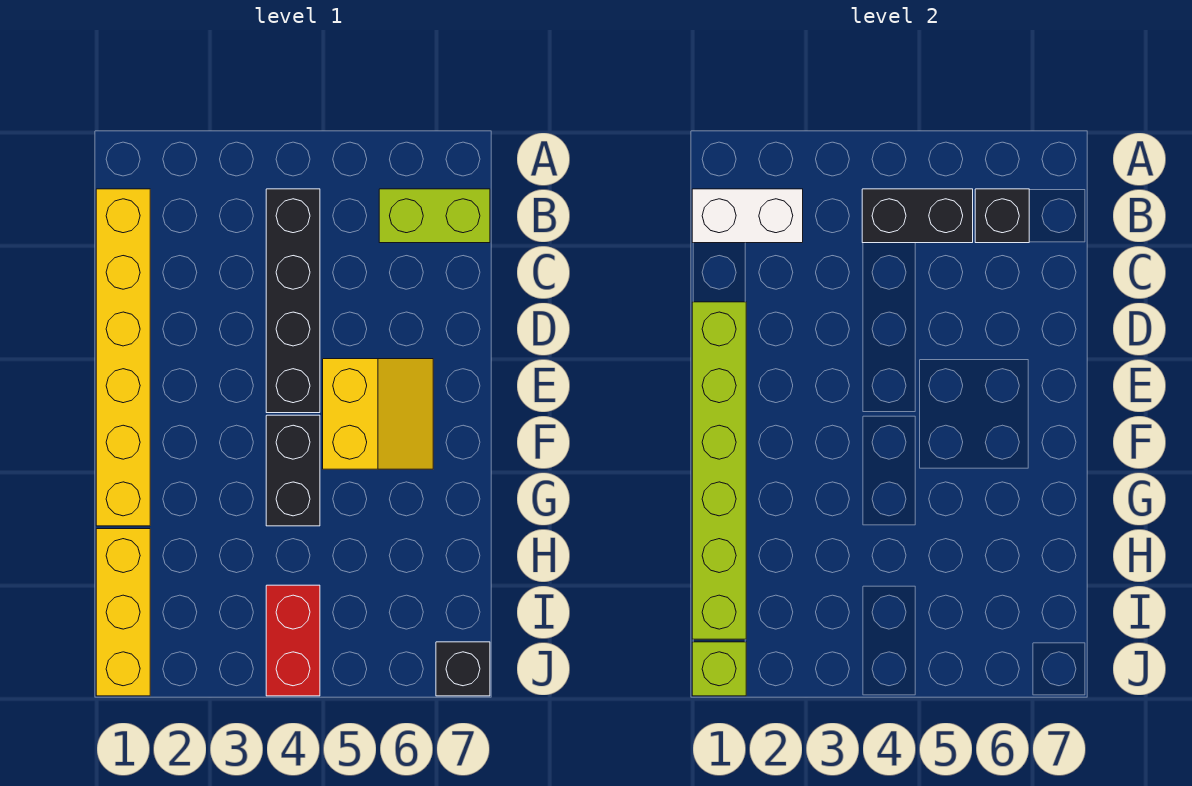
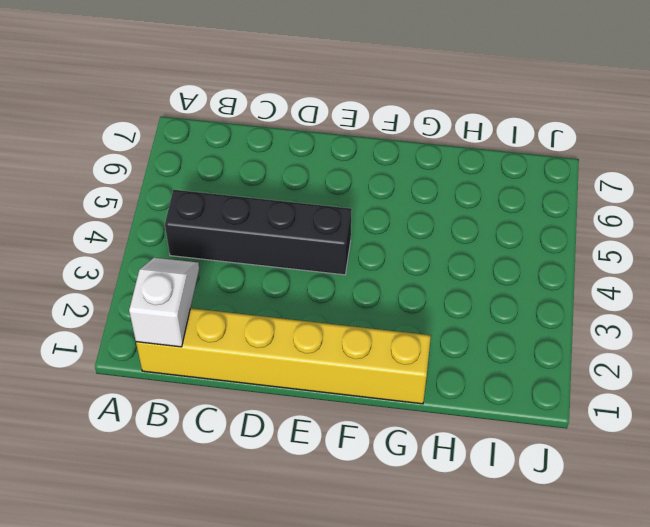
white 1x2 slope [129,258,199,347] -> white 1x2 brick [692,189,803,243]
none -> lime 1x2 brick [379,189,490,243]
none -> yellow 2x2 slope [323,359,433,469]
none -> black 1x2 brick [266,415,320,526]

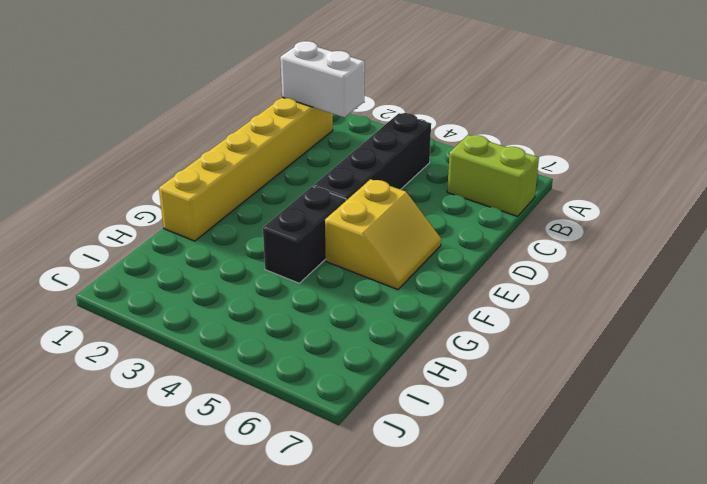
none -> yellow 1x3 brick [96,529,150,696]
none -> red 1x2 brick [266,585,320,696]
none -> black 1x1 brick [436,642,490,696]

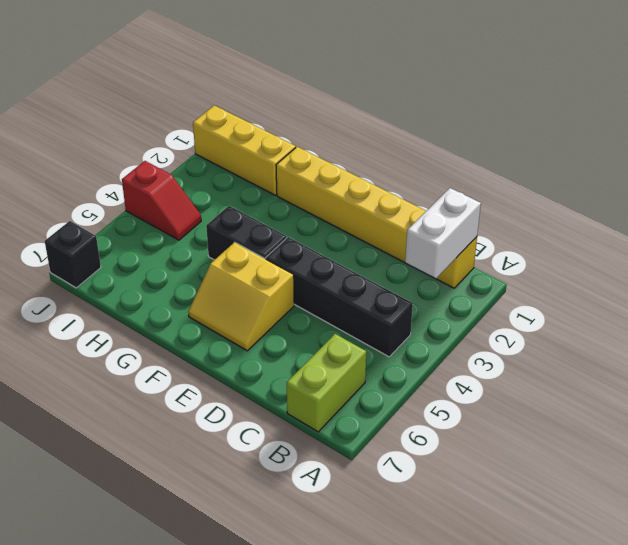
red 1x2 slope [122,161,201,240] -> red 1x2 brick [266,585,320,696]
none -> black 1x2 brick [862,189,973,243]
none -> black 1x1 brick [975,189,1029,243]
none -> lime 1x6 brick [692,302,746,639]

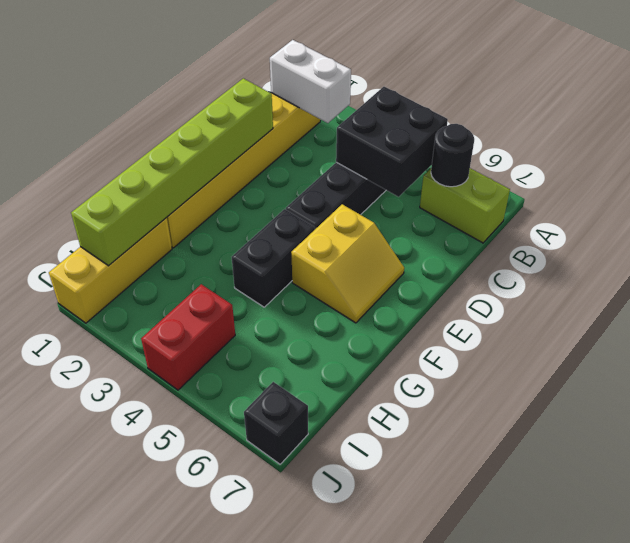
black 2x2 brick [336,87,448,197] -> black 1x2 brick [862,189,973,243]
black 1x1 round brick [431,124,474,187] -> black 1x1 brick [975,189,1029,243]
none -> lime 1x1 brick [692,642,746,696]

